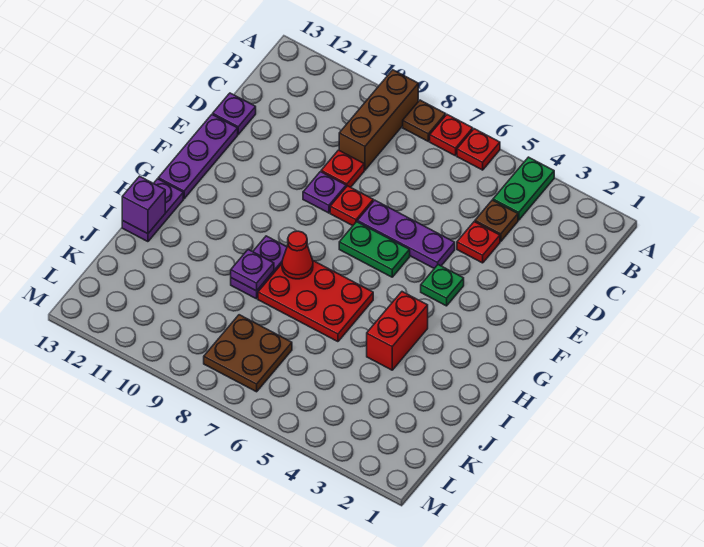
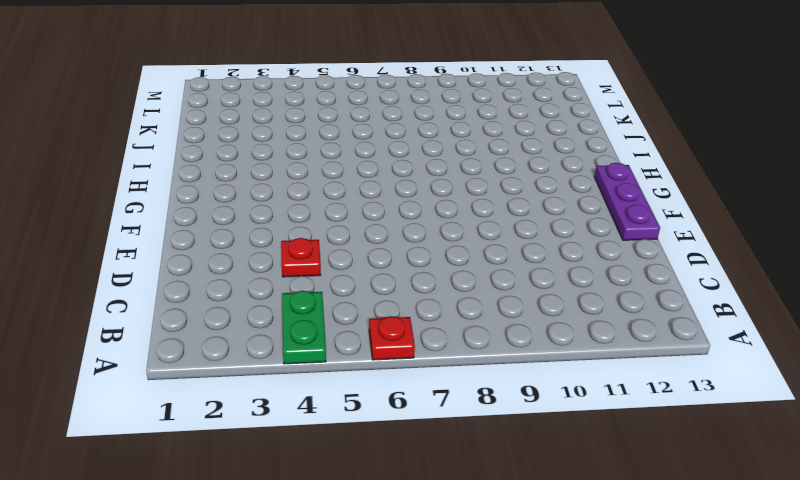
none -> red 1x1 plate [430,115,473,156]
none -> brown 1x1 plate [403,100,446,141]
none -> brown 1x3 brick [339,70,418,170]

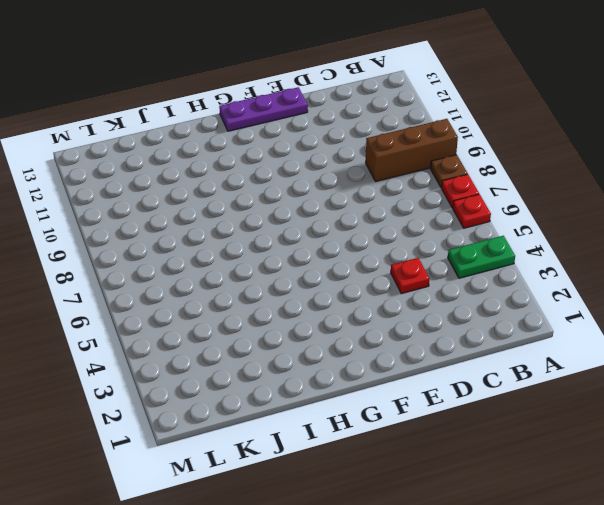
none -> brown 1x1 plate [475,200,518,242]
none -> red 1x1 plate [321,150,364,187]
none -> purple 1x1 plate [213,93,256,134]

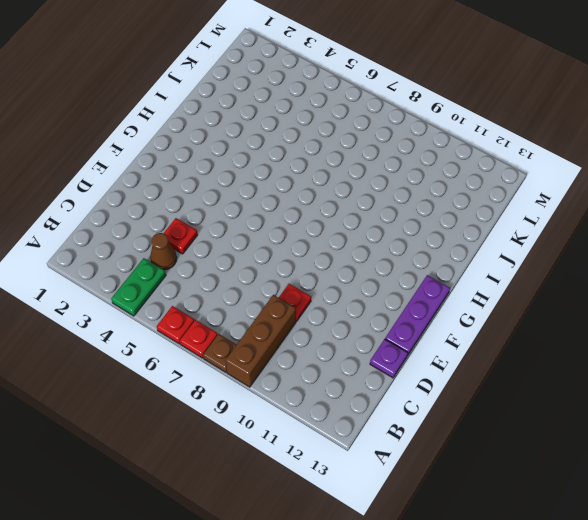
brown 1x1 cone [150,233,177,270] -> brown 1x1 plate [475,200,518,242]
none -> purple 1x3 plate [357,200,455,268]
none -> red 1x1 plate [330,186,373,226]
none -> purple 1x1 plate [303,172,346,213]

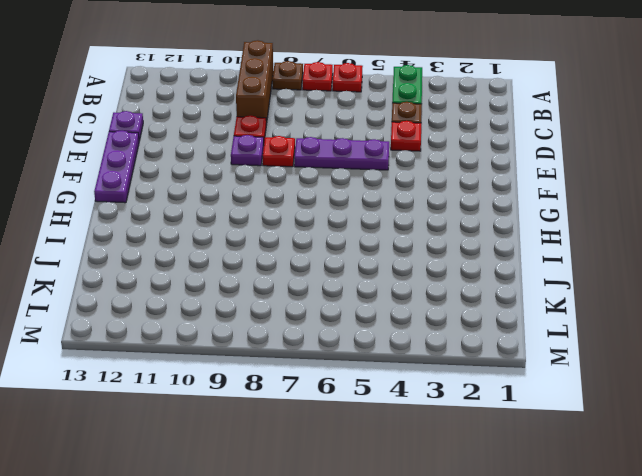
none -> green 1x1 plate [421,265,464,306]
none -> green 1x2 plate [339,222,410,277]
none -> red 1x2 brick [367,292,428,370]

